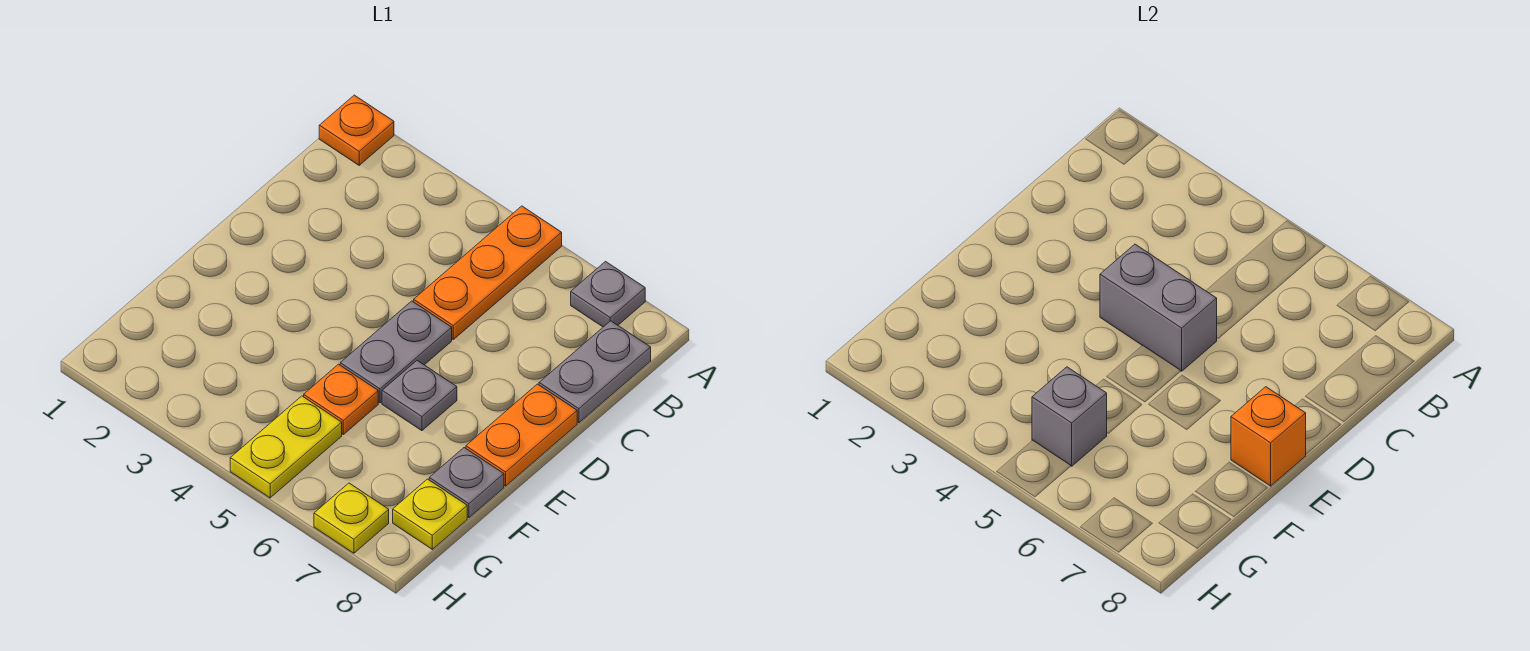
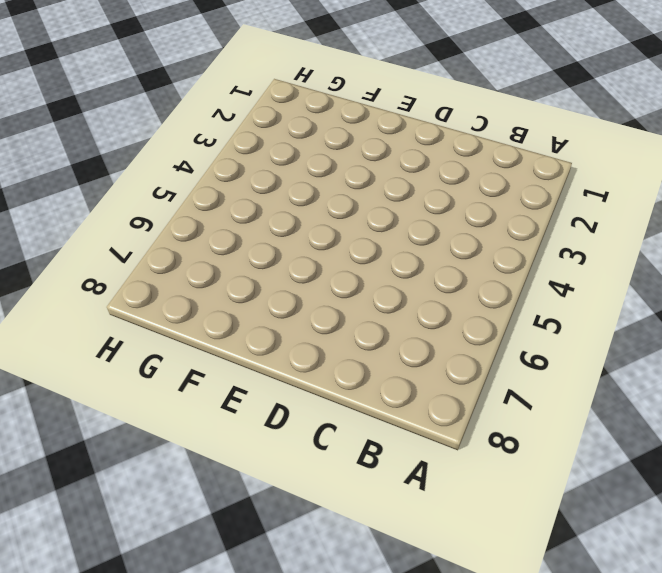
none -> orange 1x1 plate [319,95,394,165]
none -> orange 1x3 plate [414,206,562,339]
none -> grey 1x1 plate [571,262,645,327]

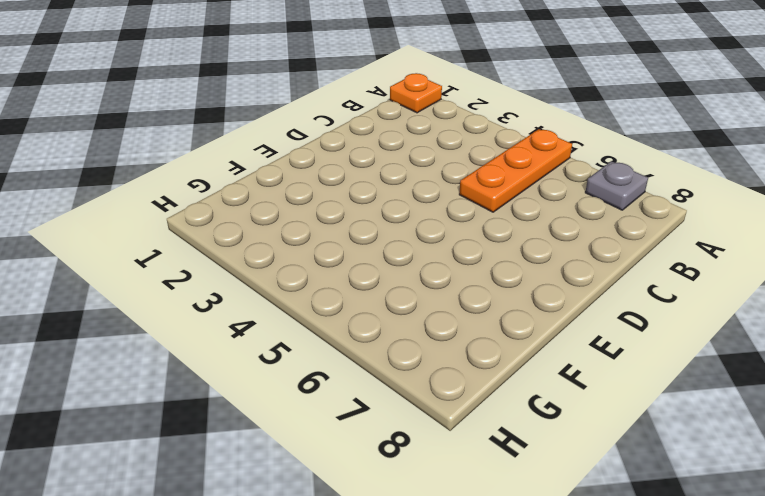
none -> grey 1x2 plate [539,321,651,423]
none -> grey 1x2 plate [340,301,452,403]
none -> orange 1x2 plate [466,384,577,486]

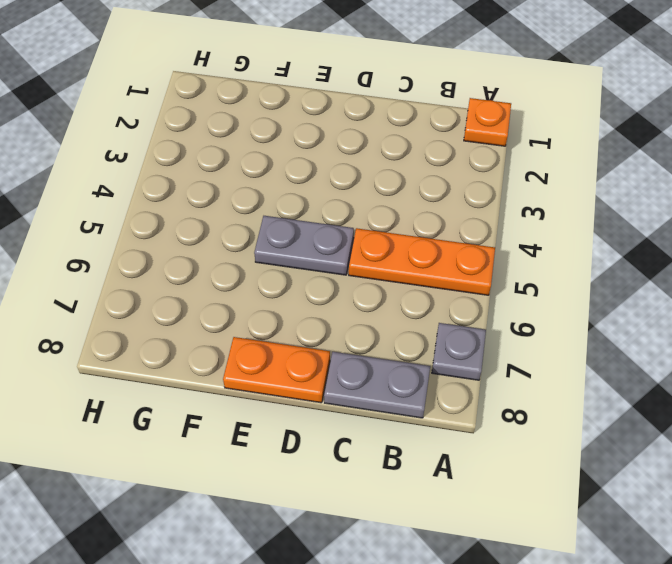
none -> grey 1x1 plate [382,361,457,431]
none -> orange 1x1 plate [304,364,378,435]
none -> grey 1x1 plate [429,448,504,518]

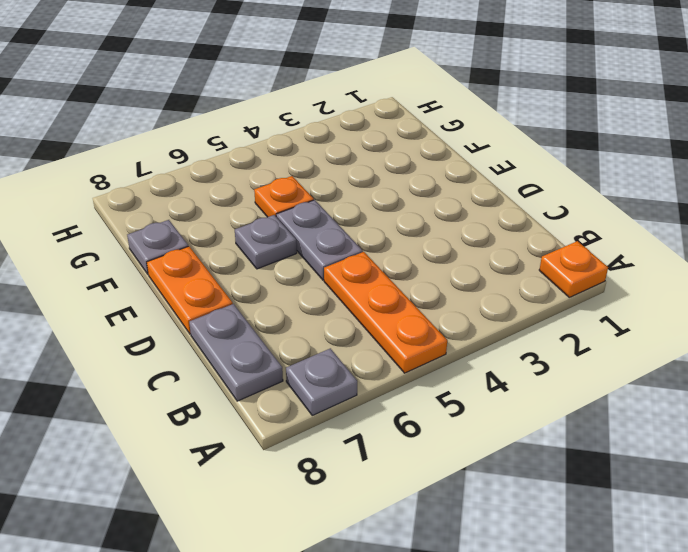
none -> yellow 1x2 plate [230,396,342,498]
none -> yellow 1x1 plate [393,479,467,549]
none -> yellow 1x1 plate [314,483,389,553]

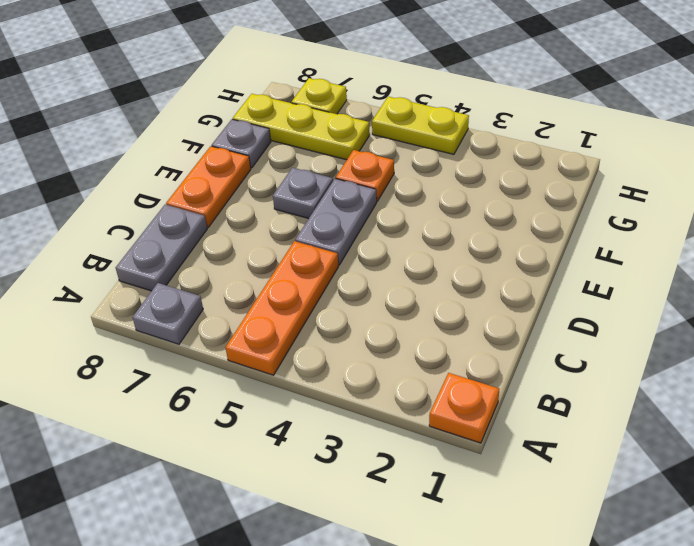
yellow 1x3 plate [233,94,370,160] -> yellow 1x1 plate [393,479,467,549]
yellow 1x2 plate [372,97,469,154] -> yellow 1x2 plate turned to [230,396,342,498]
none -> grey 1x2 brick [1100,244,1217,371]
none -> orange 1x1 brick [1231,387,1306,486]
none -> grey 1x1 brick [1032,367,1107,466]

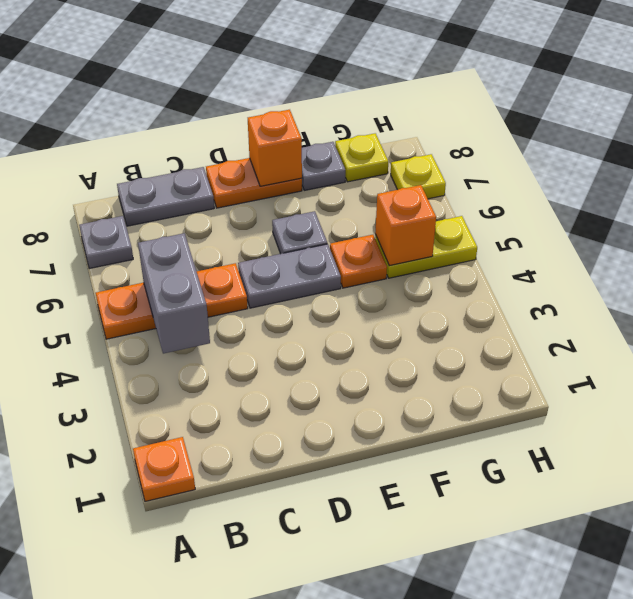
grey 1x2 brick [138,233,210,354] -> grey 1x2 brick moved to [1100,244,1217,371]
orange 1x1 brick [375,185,436,266] -> grey 1x1 brick [1032,367,1107,466]

